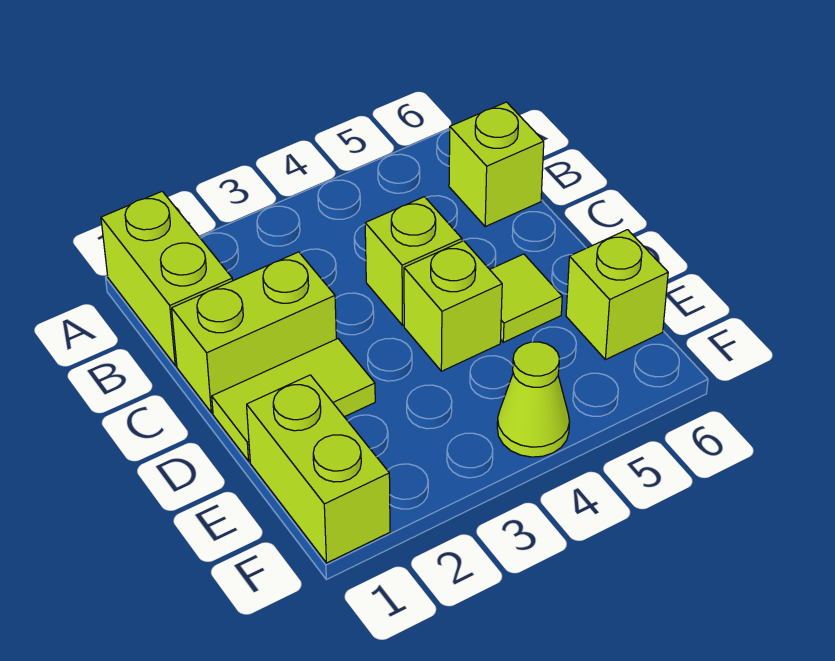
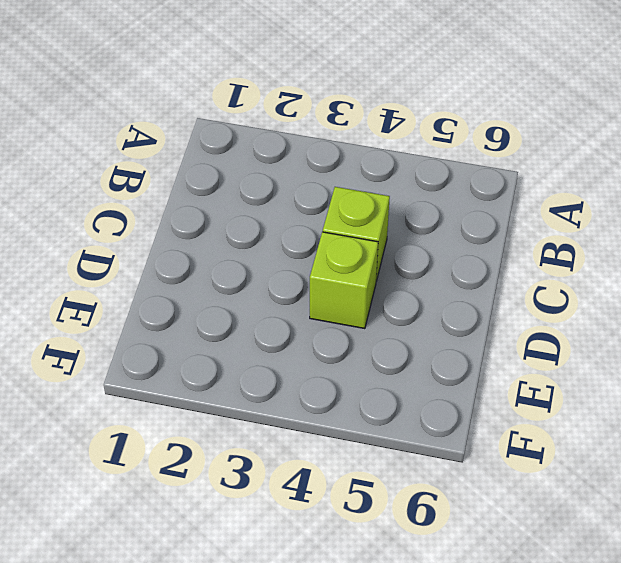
none -> lime 1x2 brick [101,191,233,365]
none -> lime 1x1 brick [449,102,544,227]

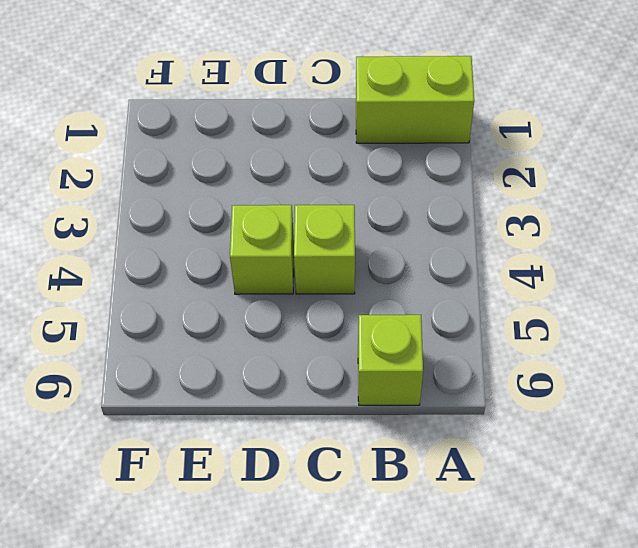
none -> lime 1x2 brick [172,252,336,413]
none -> lime 1x2 tile [212,339,375,461]

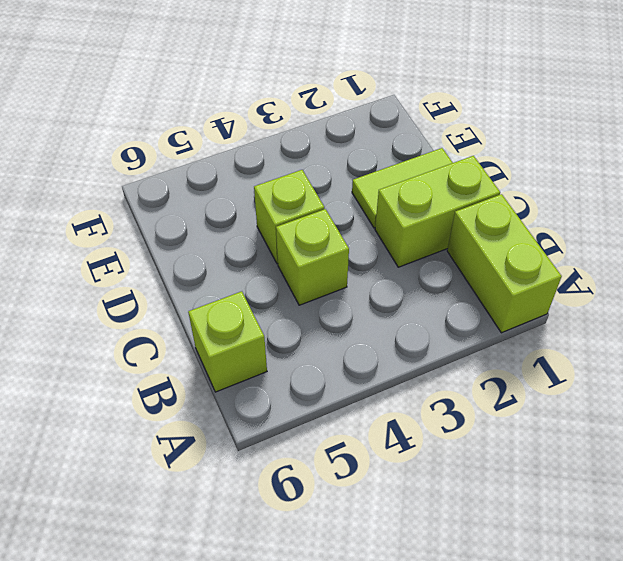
none -> lime 1x1 tile [490,254,562,342]
none -> lime 1x2 brick [247,375,390,563]

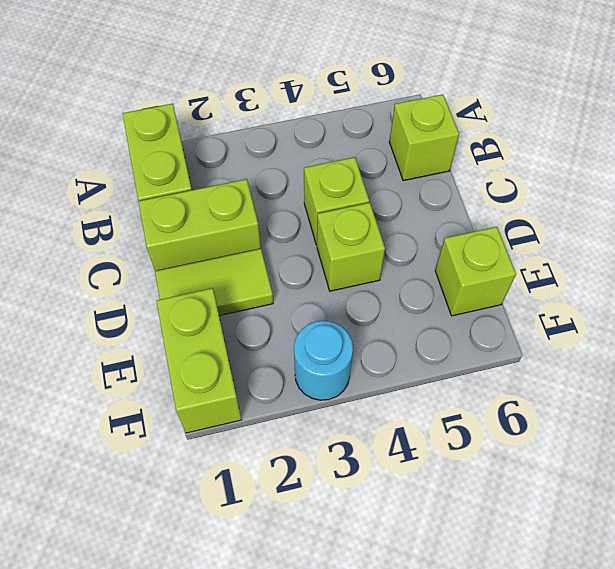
cyan 1x1 round brick [294,321,353,400] -> none
none -> lime 1x1 tile [490,254,562,342]
none -> lime 1x1 cone [497,342,570,457]

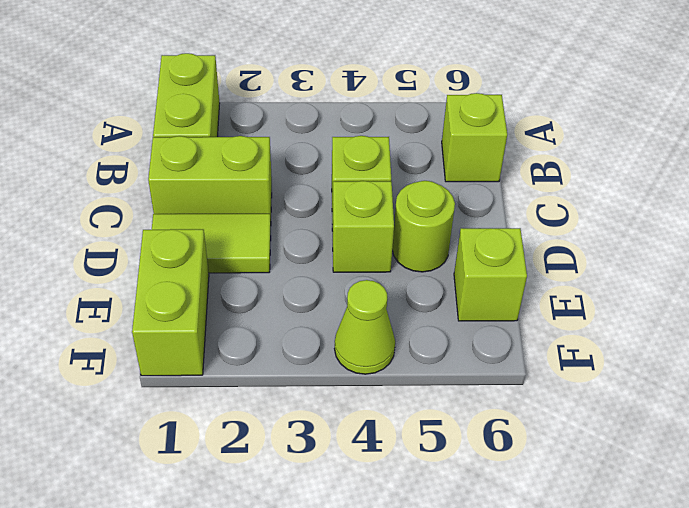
lime 1x1 round brick [392,181,455,272] -> lime 1x1 tile [490,254,562,342]

